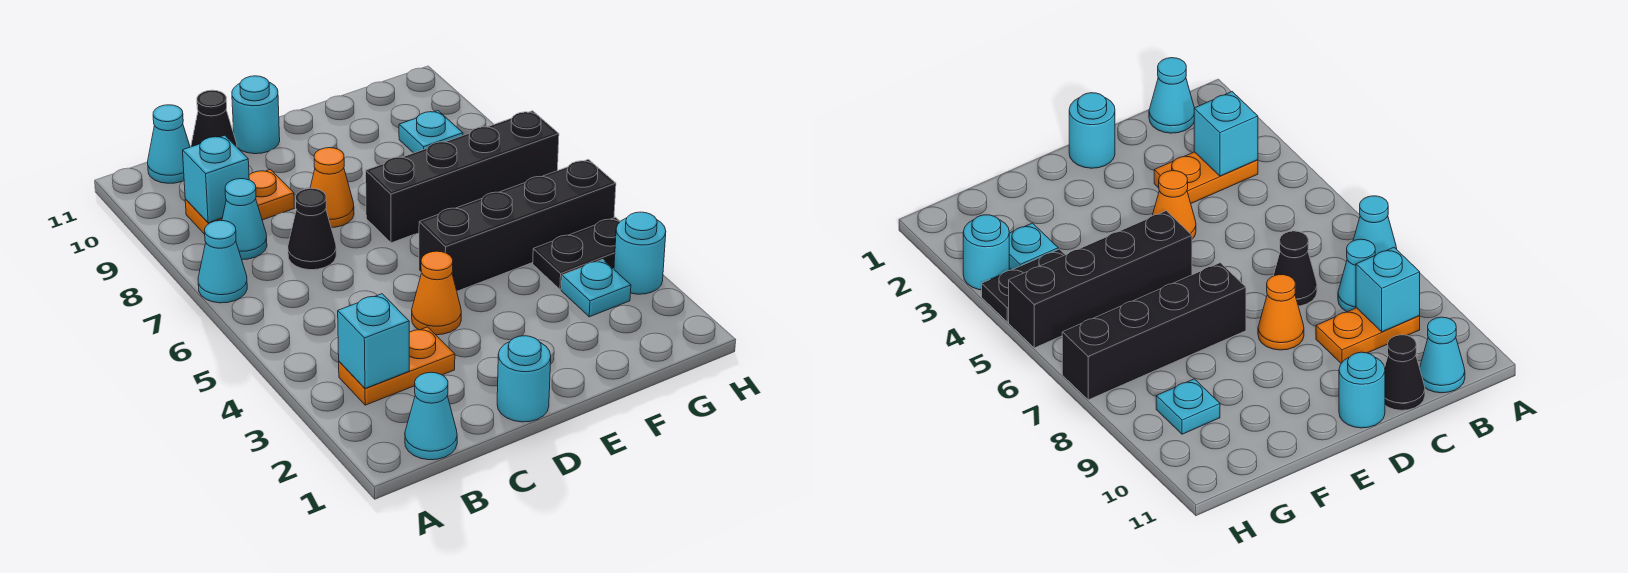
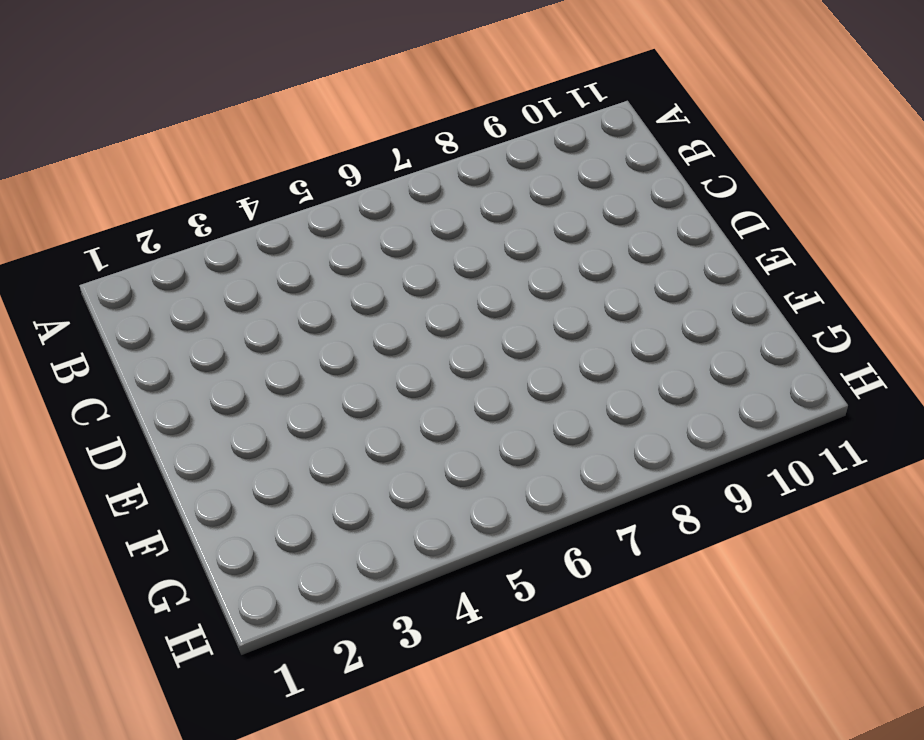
none -> cyan 1x1 cone [198,220,247,303]
none -> cyan 1x1 cone [405,372,457,460]
none -> orange 1x2 plate [339,327,455,405]

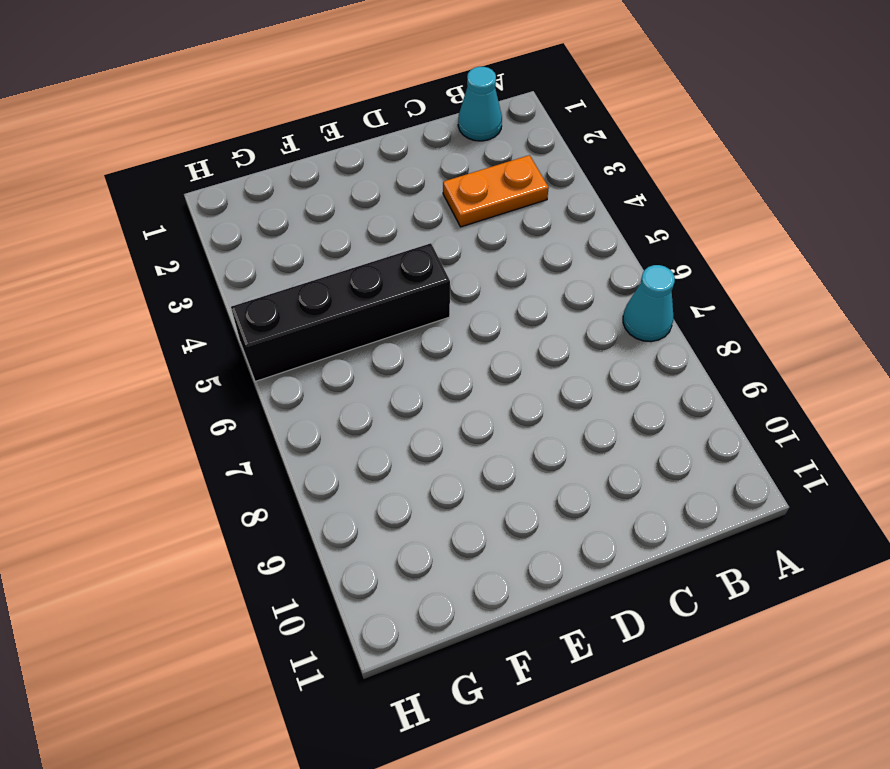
none -> cyan 1x1 cone [222,179,267,260]
none -> orange 1x2 plate [185,169,294,234]
none -> cyan 1x1 cone [148,105,190,183]

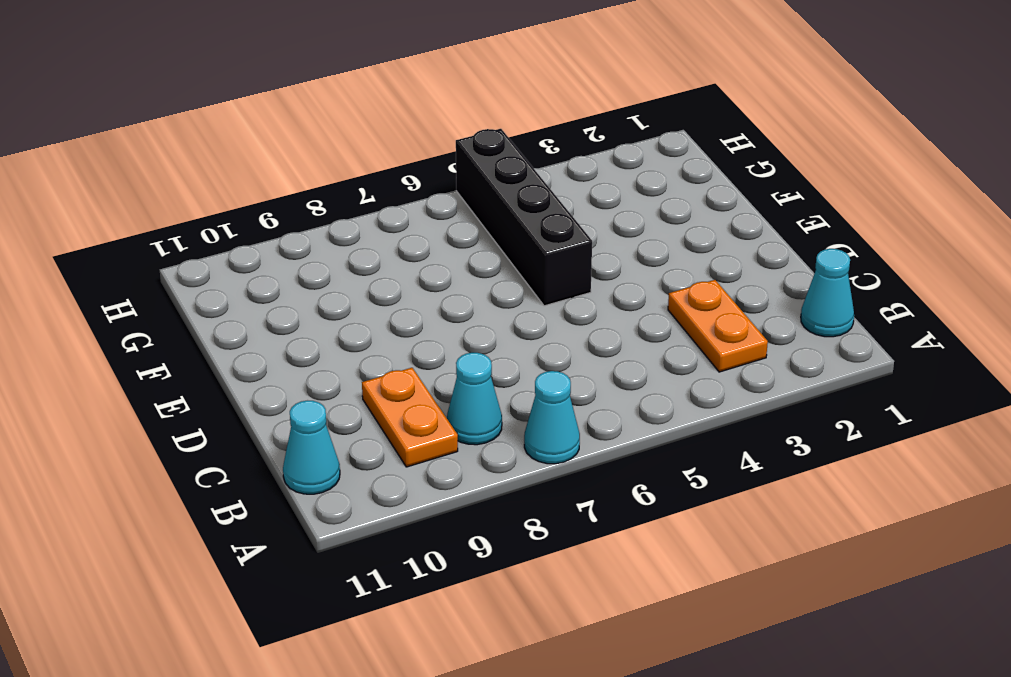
none -> black 1x1 cone [288,188,336,270]
none -> black 1x1 cone [191,90,237,147]
none -> cyan 1x1 round brick [497,336,551,422]

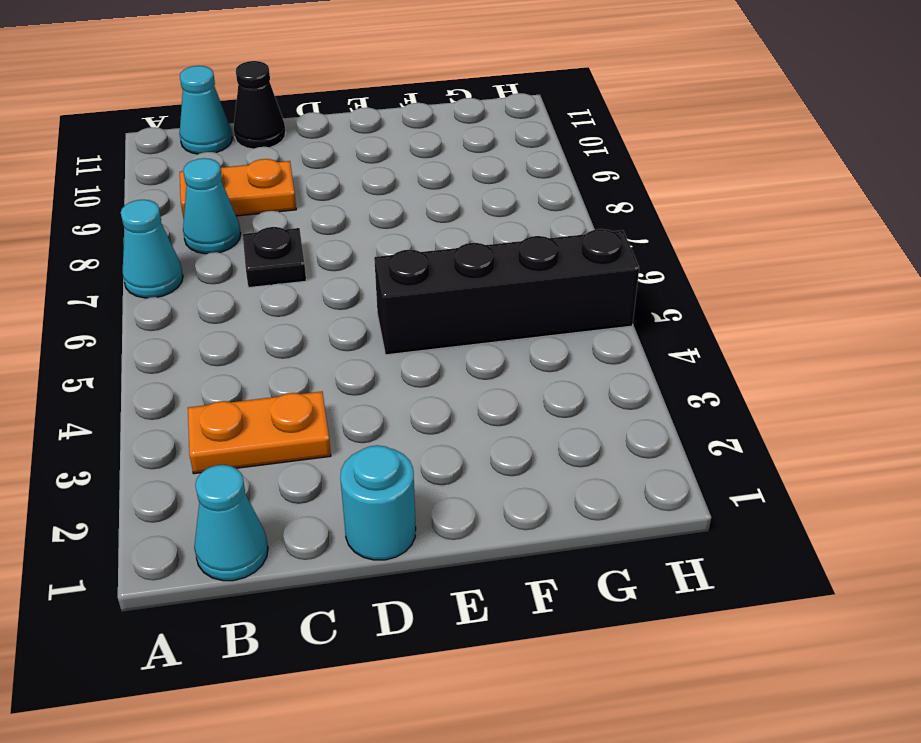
black 1x1 plate [243,227,306,288] -> black 1x1 cone [288,188,336,270]
none -> orange 1x1 cone [412,251,461,335]
none -> orange 1x1 cone [310,148,354,228]
none -> cyan 1x1 round brick [232,76,280,154]

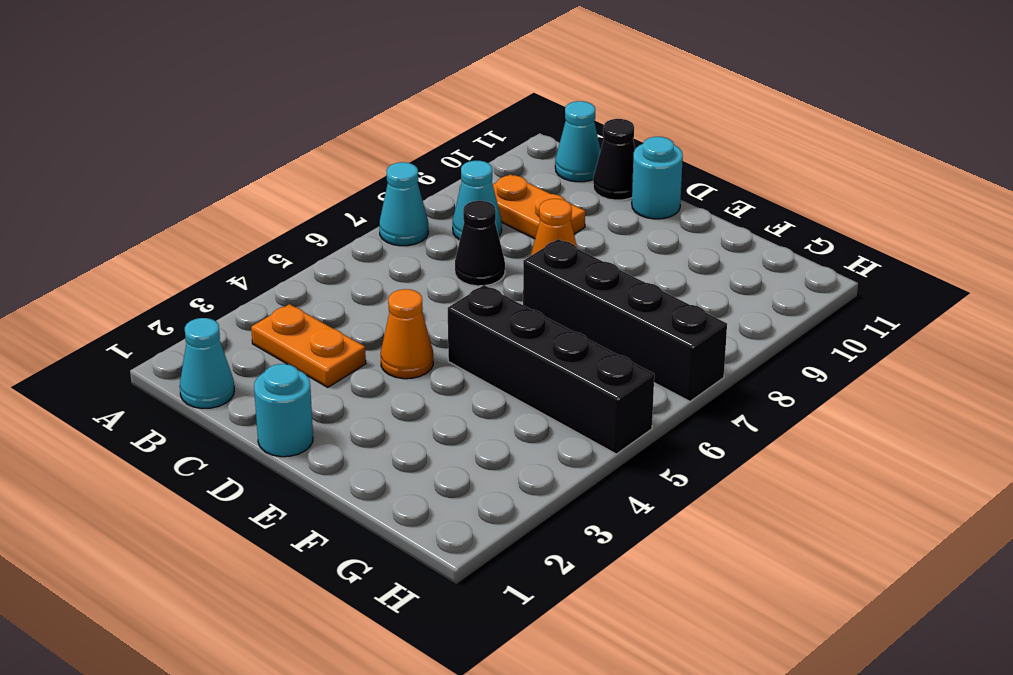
none -> cyan 1x1 plate [561,259,631,317]
none -> black 1x2 plate [533,217,620,289]
none -> cyan 1x1 plate [399,111,463,153]

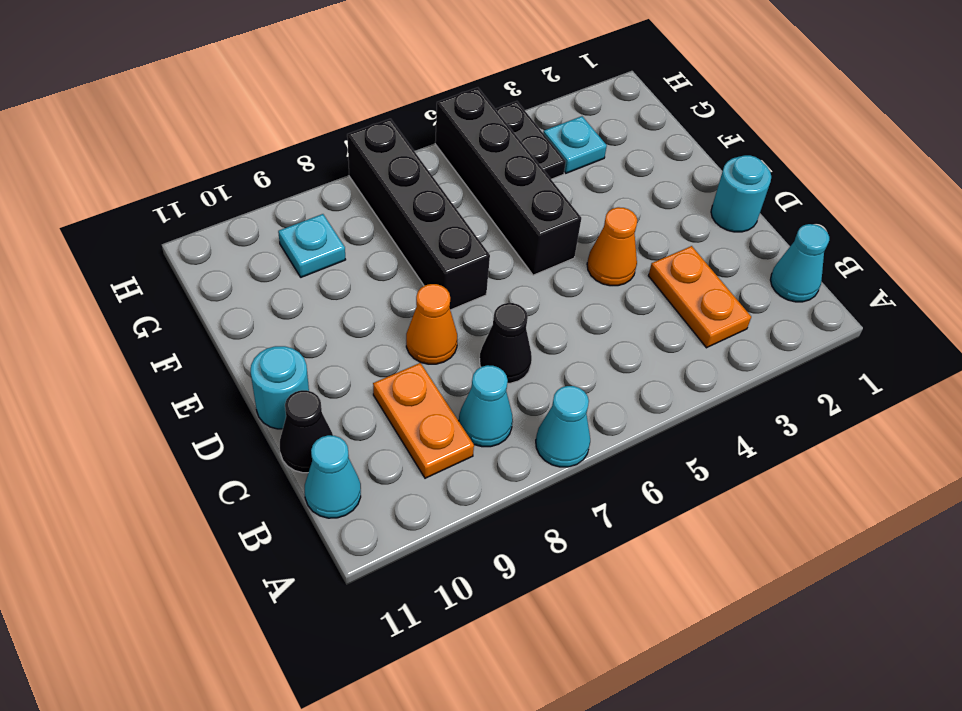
none -> cyan 1x1 round brick [614,212,666,294]
none -> cyan 1x1 brick [338,294,409,388]
none -> cyan 1x1 brick [183,135,249,223]

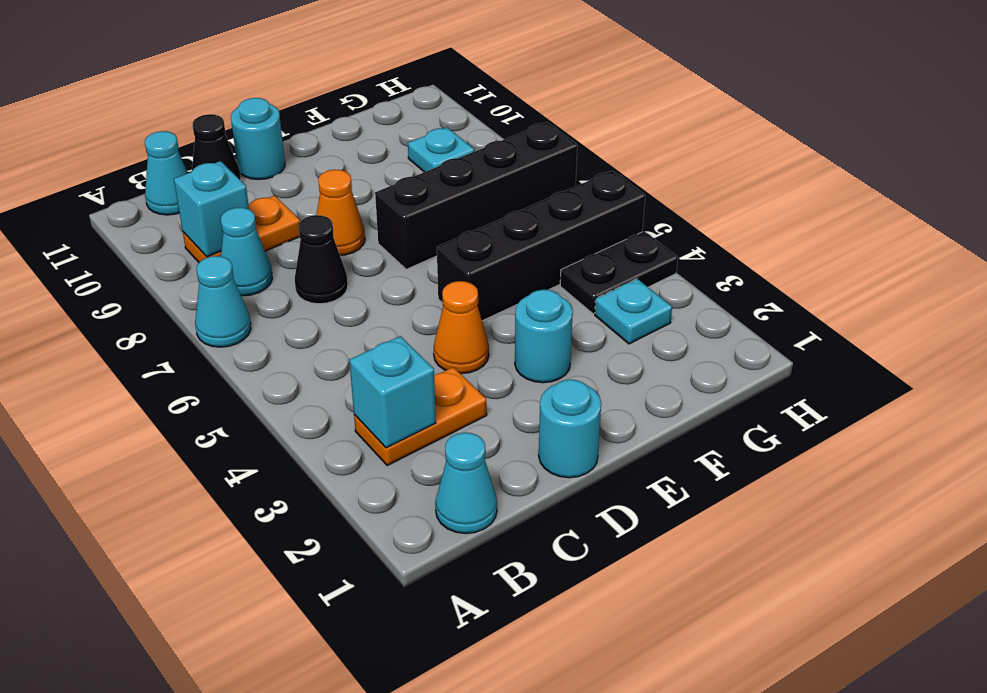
cyan 1x1 round brick [515,290,573,383] -> cyan 1x1 round brick moved to [614,212,666,294]

